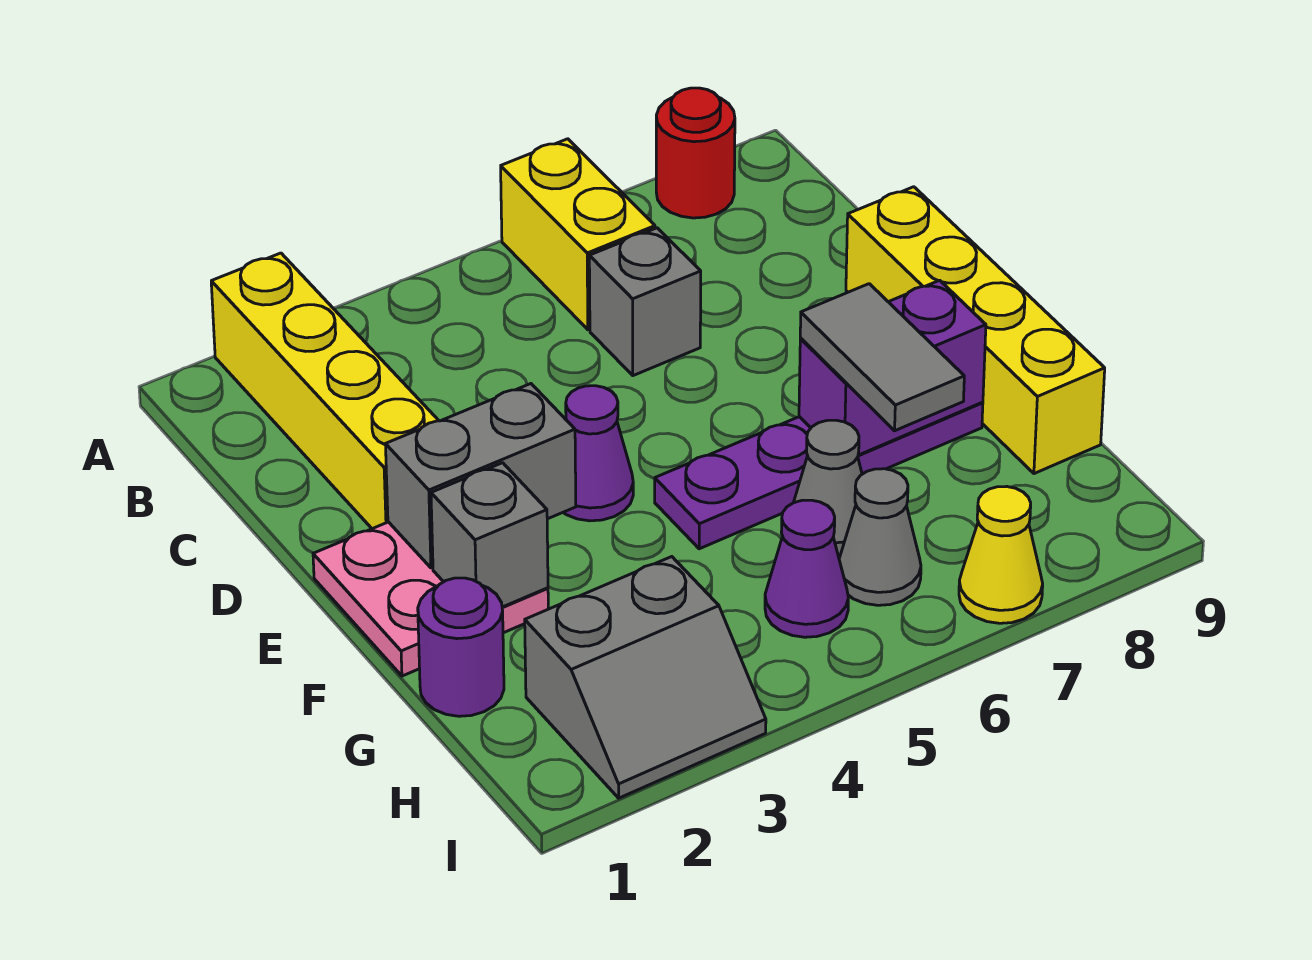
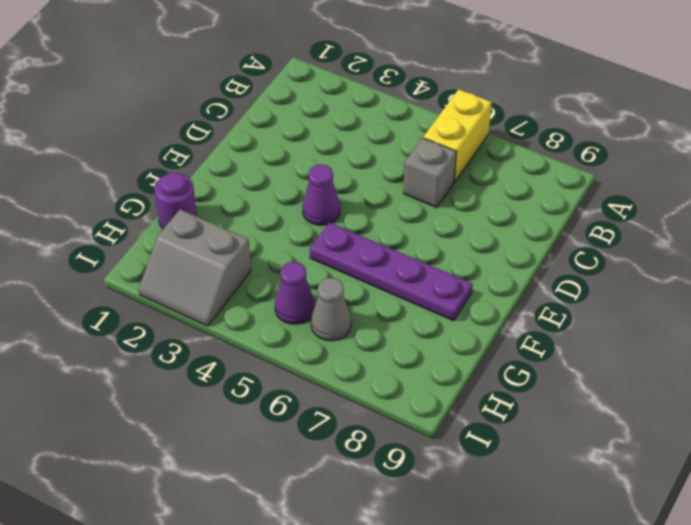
none -> yellow 1x4 brick [211,253,439,529]
none -> red 1x1 round brick [656,88,735,218]
none -> yellow 1x4 brick [846,187,1105,474]

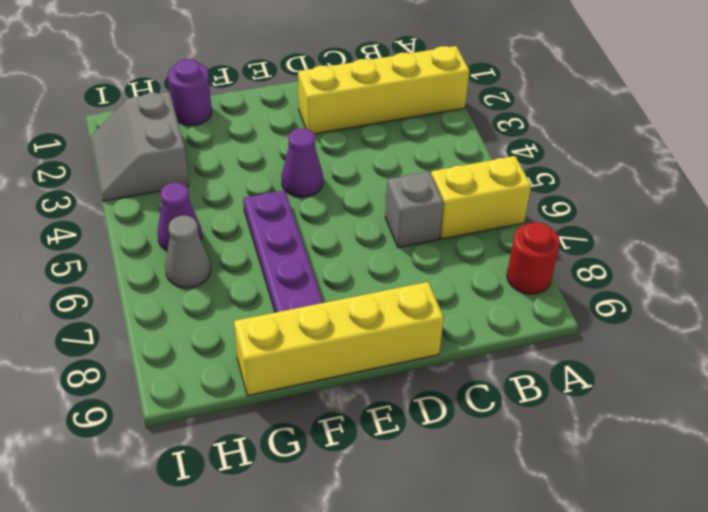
none -> pink 2x2 plate [313,522,548,676]
none -> grey 1x1 cone [794,420,862,555]
none -> yellow 1x1 cone [959,486,1043,623]

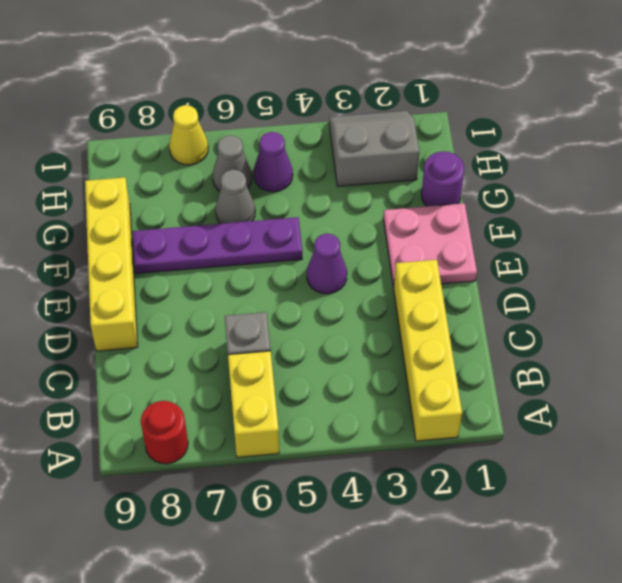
none -> grey 1x2 brick [385,384,576,568]
none -> grey 1x1 brick [431,463,548,607]
none -> purple 1x2 brick [799,280,986,455]

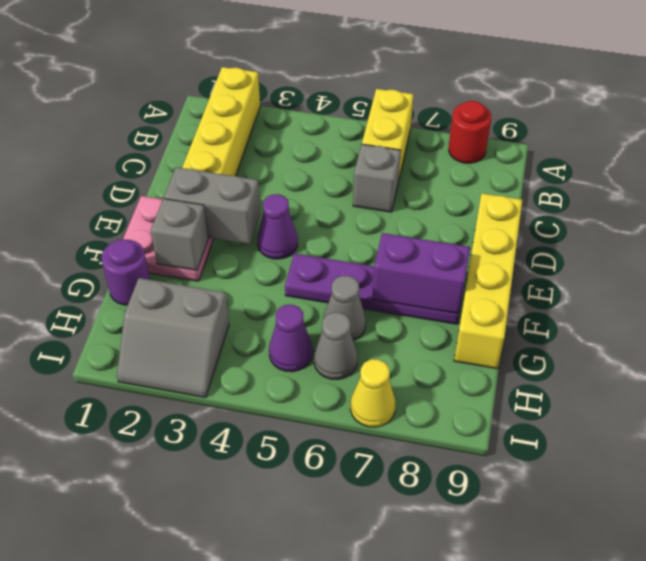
none -> grey 1x2 tile [800,284,964,431]

